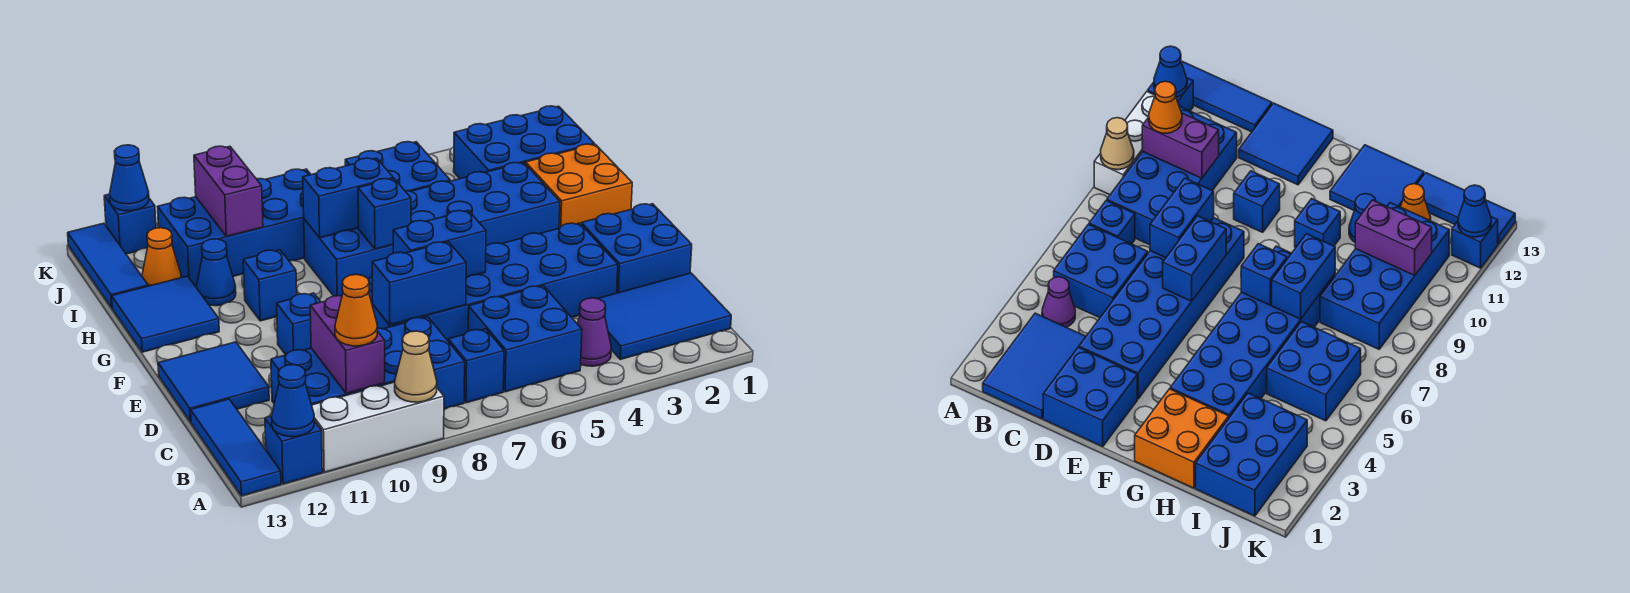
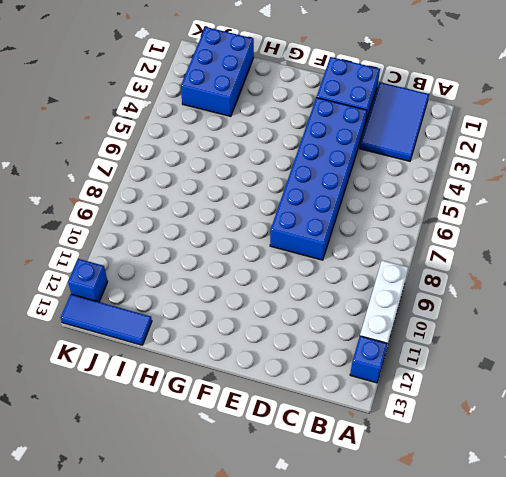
none -> blue 1x3 tile [191,399,281,496]
none -> purple 1x1 cone [577,298,611,366]
none -> blue 2x2 brick [468,286,582,392]
none -> blue 1x1 brick [448,329,504,403]

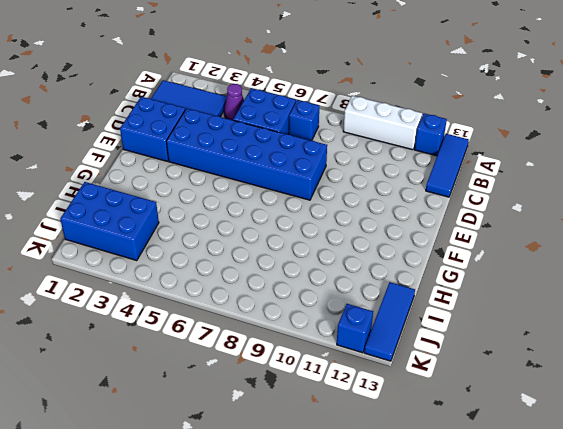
none -> blue 2x4 brick [271,317,465,409]
none -> blue 2x2 tile [158,342,269,422]
none -> blue 1x1 brick [277,293,321,355]
none -> orange 2x2 brick [526,144,632,228]

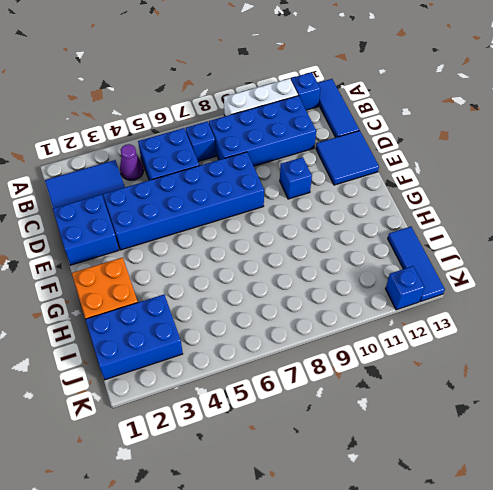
none -> blue 2x6 brick [304,163,560,296]
none -> blue 1x1 brick [243,250,297,321]
none -> blue 2x2 tile [112,276,219,352]
none -> blue 1x1 cone [196,239,236,306]

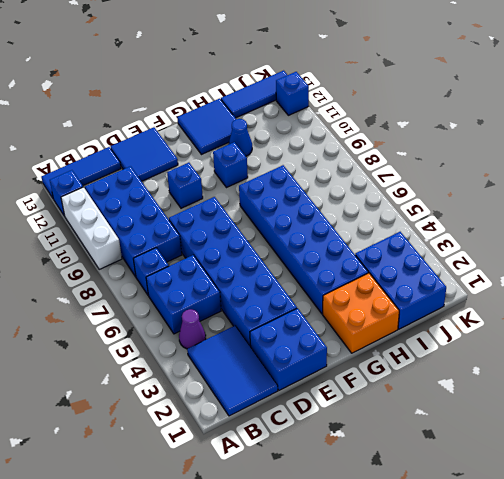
none -> blue 2x2 brick [345,142,450,191]
none -> blue 2x4 brick [158,169,311,286]
none -> orange 1x1 cone [142,228,181,286]
none -> tan 1x1 cone [395,331,437,402]

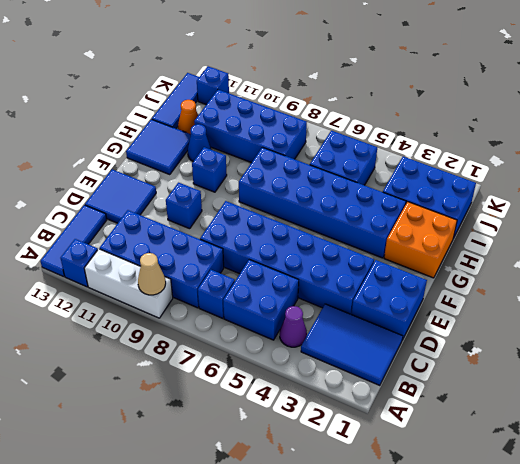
none -> blue 1x1 cone [271,365,314,437]
none -> purple 1x2 brick [310,296,385,393]
none -> blue 1x2 brick [372,242,466,325]
none -> blue 1x2 brick [393,211,486,278]

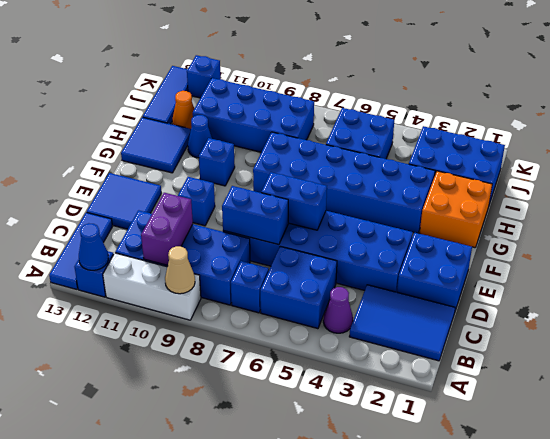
none -> blue 1x1 brick [358,179,411,249]
none -> blue 1x2 brick [303,158,393,238]
none -> purple 1x2 brick [194,146,263,236]
none -> blue 1x1 cone [110,145,149,211]

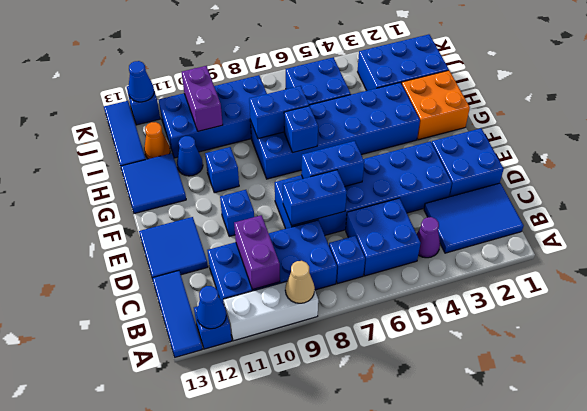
none -> orange 1x1 cone [335,275,377,346]

